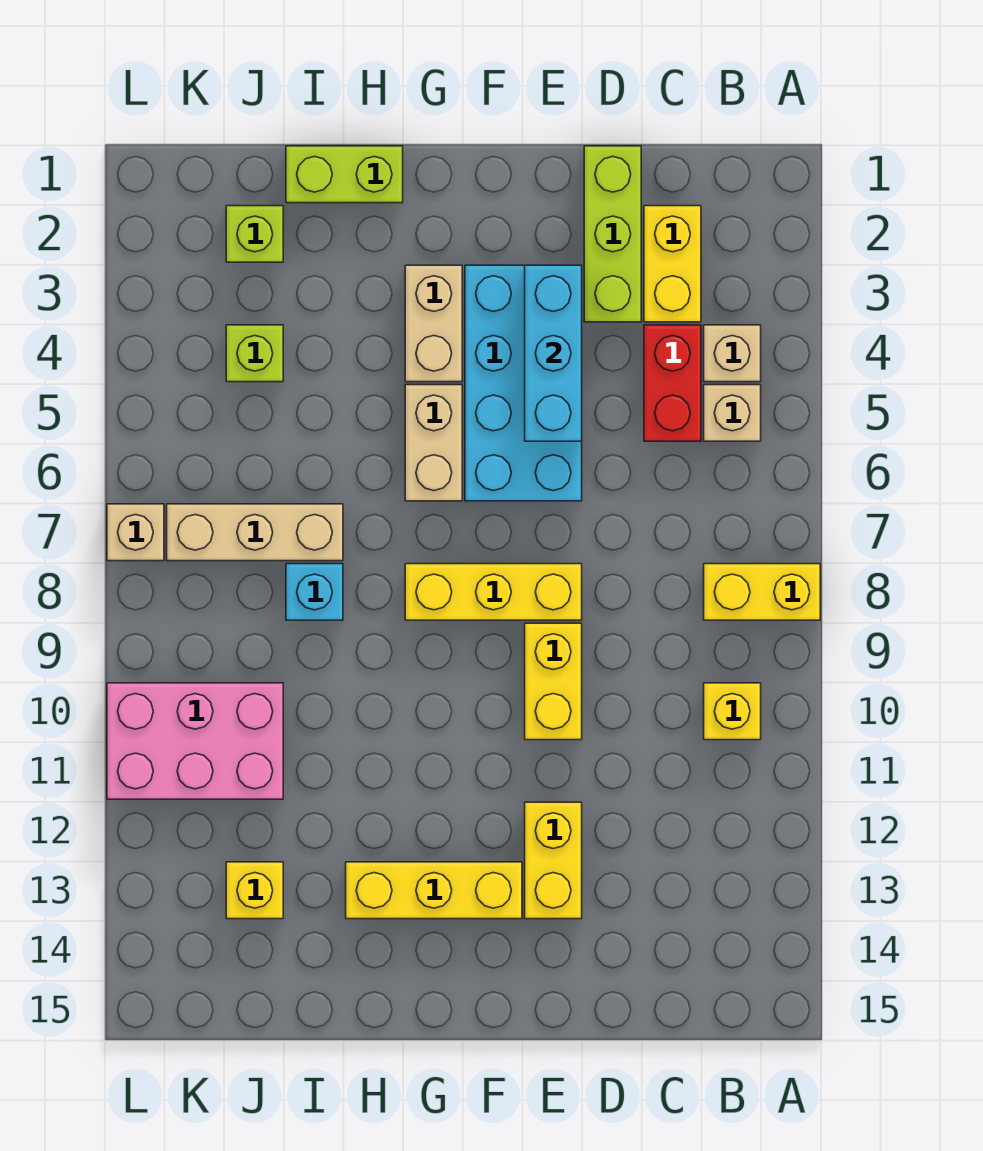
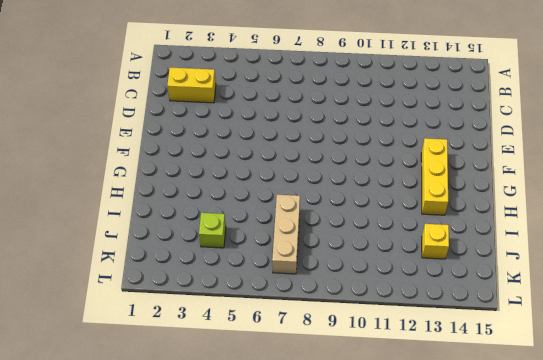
none -> yellow 1x2 brick [704,564,820,620]
none -> tan 1x1 brick [704,325,761,382]
none -> tan 1x1 brick [704,385,761,441]

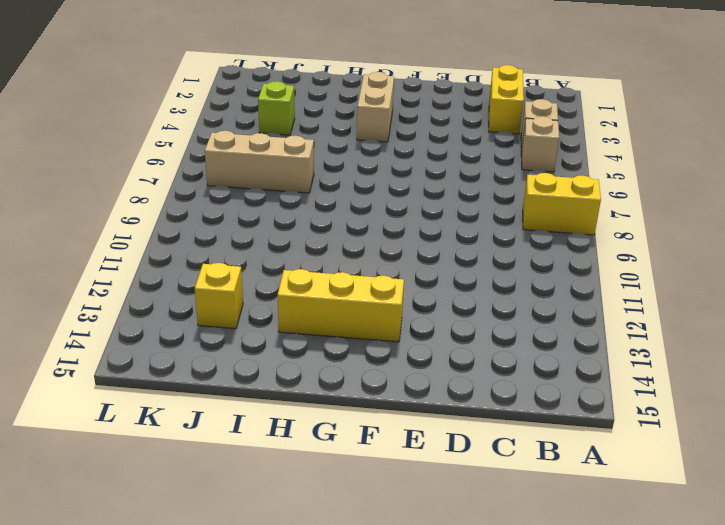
none -> yellow 1x1 brick [704,683,761,740]
none -> red 1x2 brick [644,325,701,441]
none -> lime 1x3 brick [584,146,641,322]

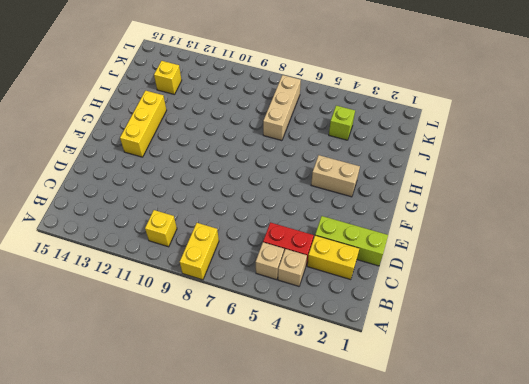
none -> cyan 2x4 brick [465,265,582,501]
none -> yellow 1x3 brick [405,564,582,620]
none -> yellow 1x2 brick [525,623,582,740]

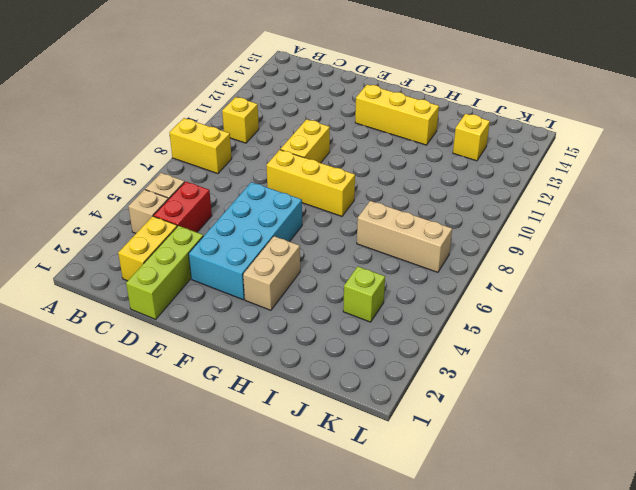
none -> yellow 1x2 brick [525,802,582,919]
none -> tan 1x2 brick [405,385,462,501]
none -> lime 1x2 brick [286,146,403,203]

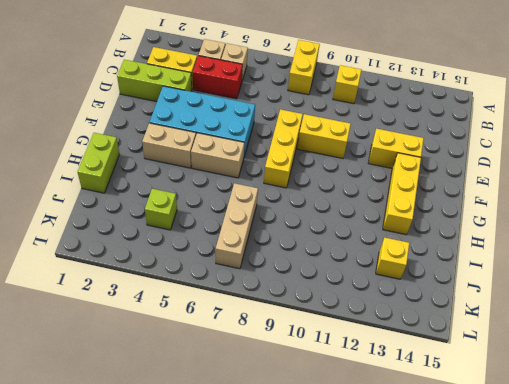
none -> cyan 1x1 brick [286,564,343,620]
none -> lime 1x1 brick [226,206,283,262]
none -> pink 2x3 brick [107,683,283,799]

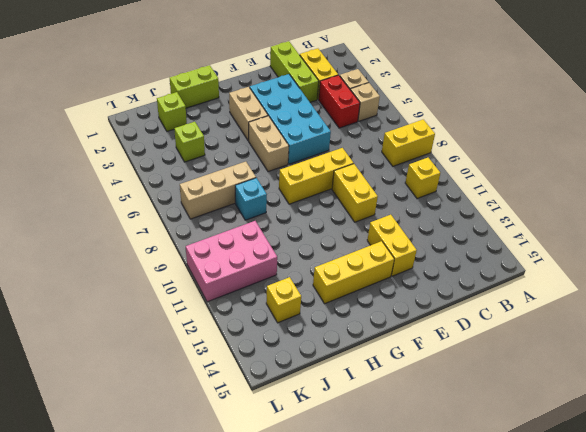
none -> tan 1x1 brick [107,504,164,561]
none -> cyan 1x3 brick [525,265,582,441]

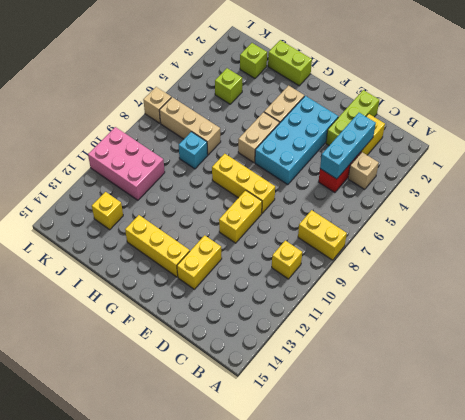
cyan 1x3 brick [320,113,376,179] -> cyan 1x3 brick moved to [525,265,582,441]
none -> tan 1x1 brick [704,385,761,441]

